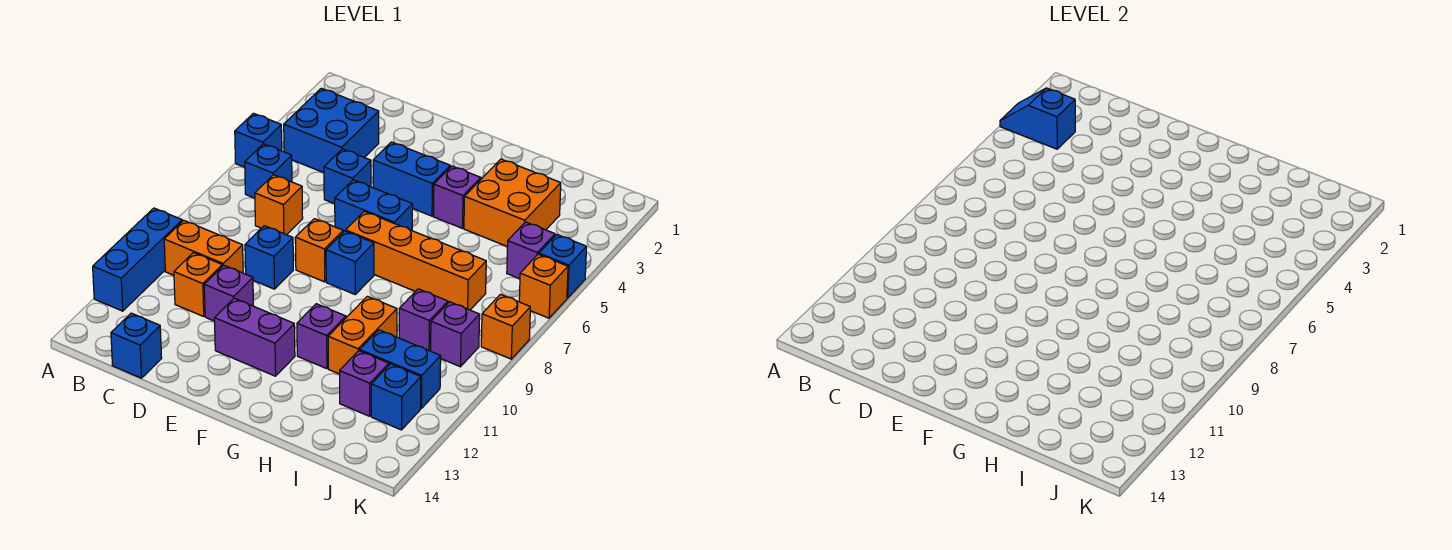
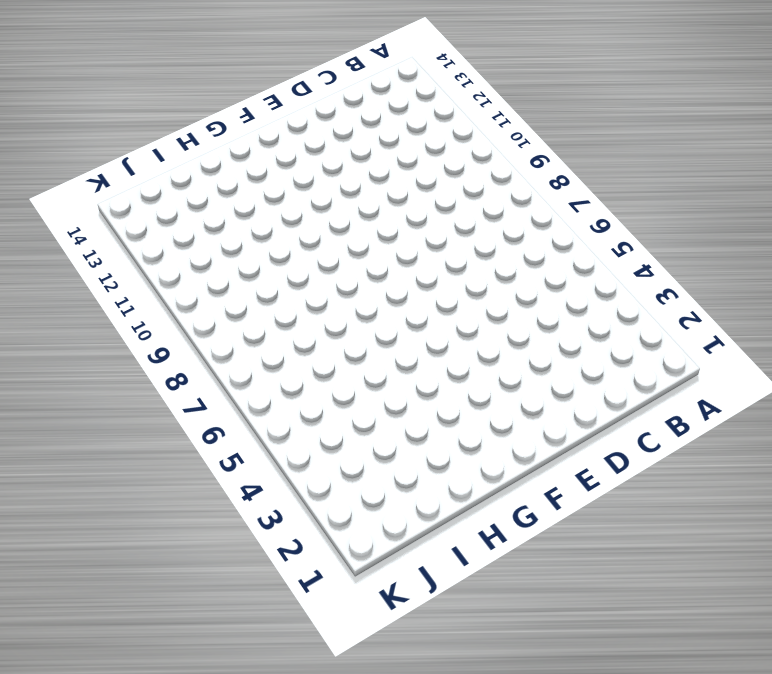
none -> blue 1x1 brick [235,113,282,167]
none -> blue 1x3 brick [93,208,182,311]
none -> blue 2x2 brick [284,88,379,173]
none -> blue 1x1 brick [245,144,292,198]

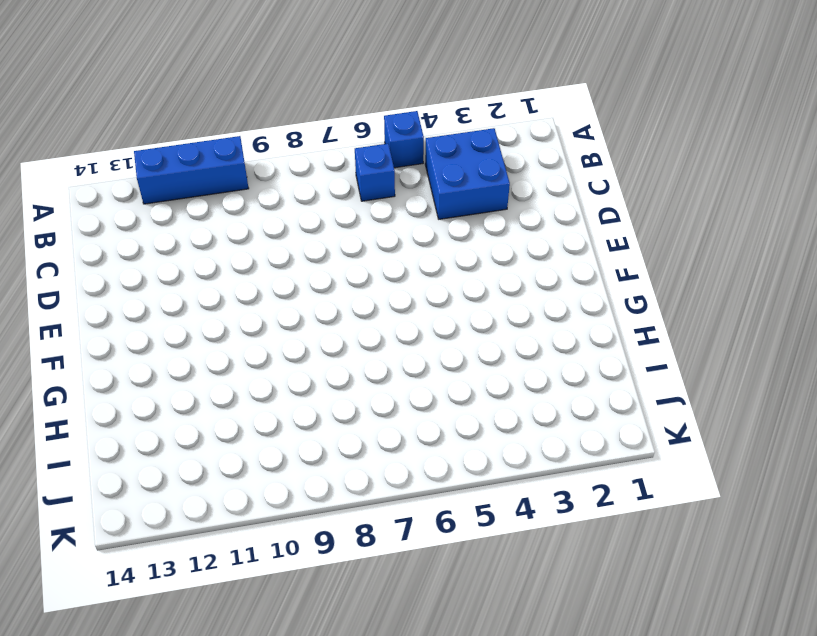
none -> orange 1x2 brick [164,220,243,275]
none -> orange 1x1 brick [255,175,303,235]
none -> orange 1x1 brick [174,253,222,317]
none -> blue 1x1 brick [111,313,162,378]

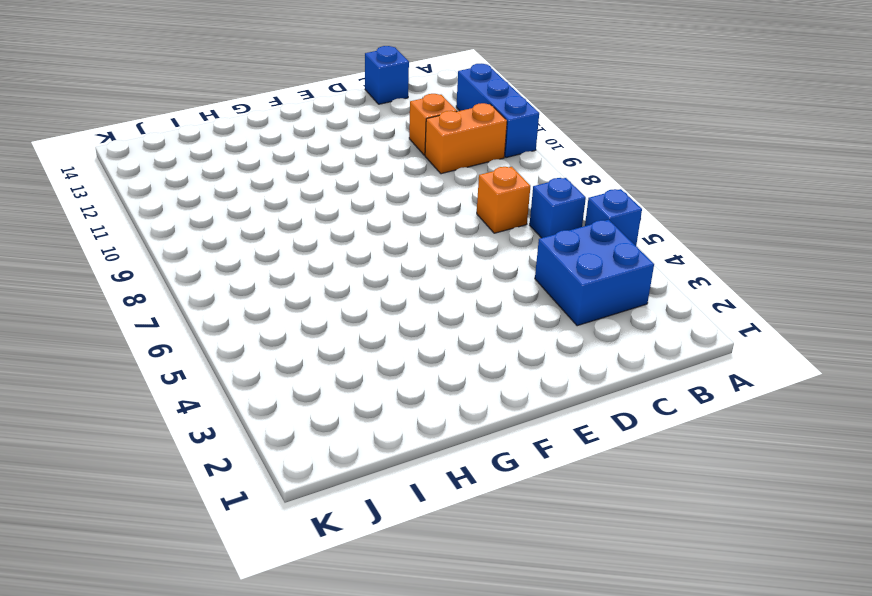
none -> blue 1x1 brick [324,149,371,204]
none -> blue 1x1 brick [245,226,293,289]
none -> purple 1x1 brick [204,265,253,321]
none -> blue 1x2 brick [373,142,450,216]

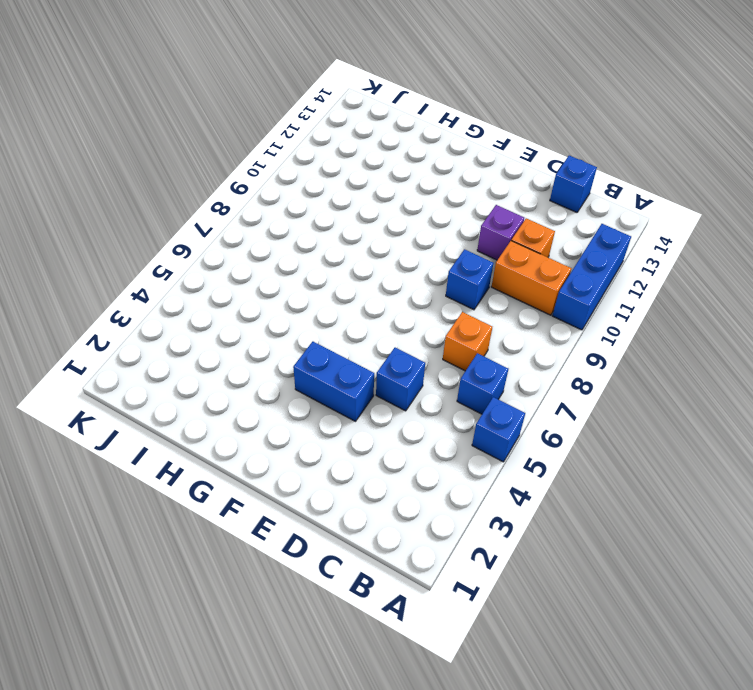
none -> blue 2x2 brick [284,88,379,173]
none -> blue 1x2 brick [335,180,413,232]
none -> orange 1x1 brick [295,219,343,282]
none -> purple 1x2 brick [214,298,295,376]

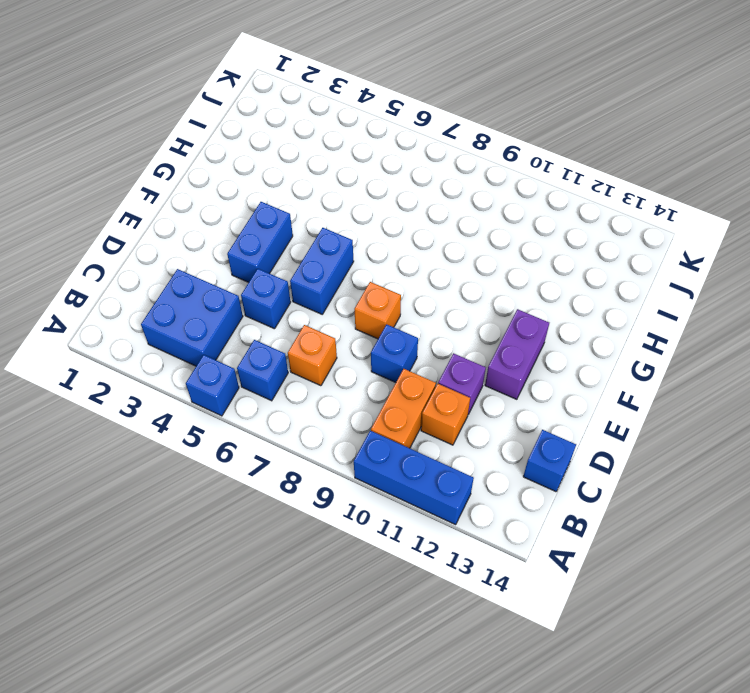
none -> orange 1x4 brick [346,211,486,310]
none -> blue 1x1 brick [326,231,374,294]
none -> purple 1x1 brick [433,166,481,228]
none -> purple 1x1 brick [297,304,346,369]

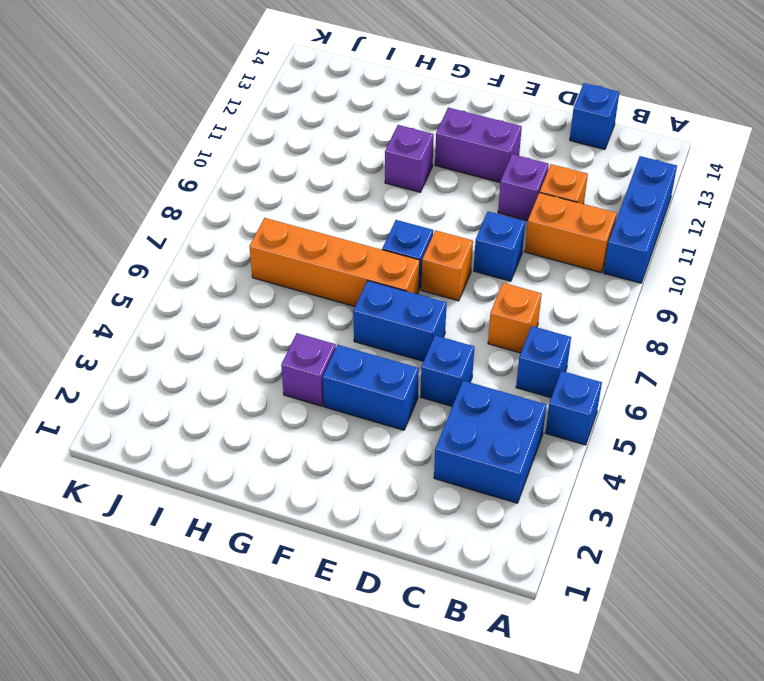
none -> orange 2x2 brick [464,159,561,247]
none -> orange 1x2 brick [328,296,397,374]
none -> purple 1x1 brick [399,289,448,351]
none -> blue 1x2 brick [360,330,441,408]

